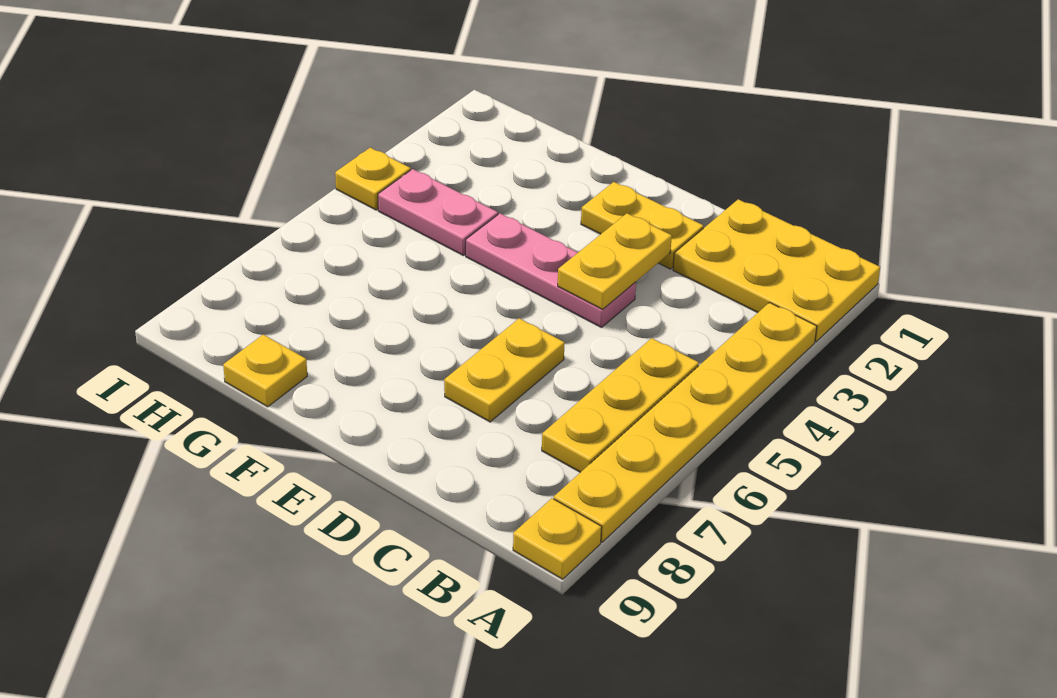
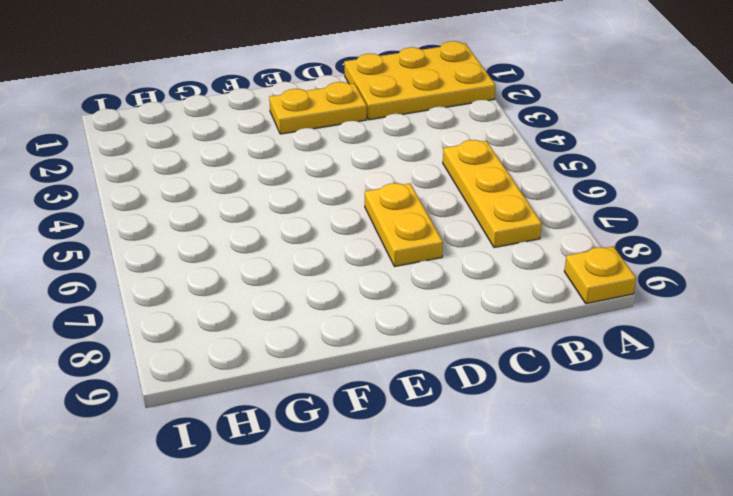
none -> yellow 1x6 plate [554,303,817,542]
none -> pink 1x3 plate [466,213,636,327]

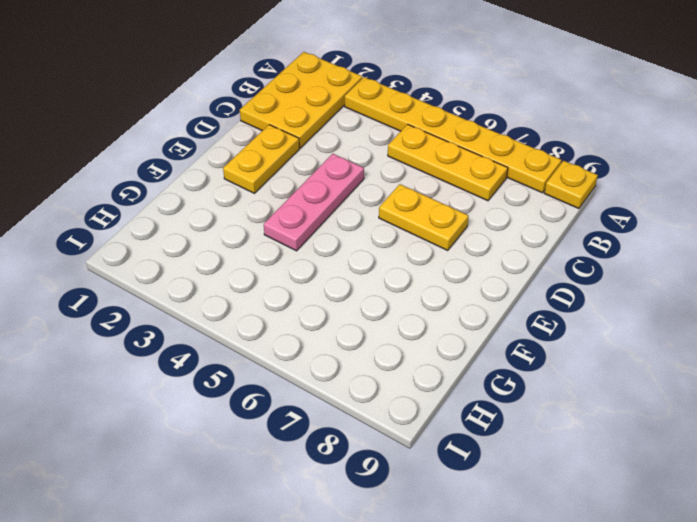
none -> pink 1x2 plate [378,169,498,255]
none -> yellow 1x1 plate [223,334,307,407]

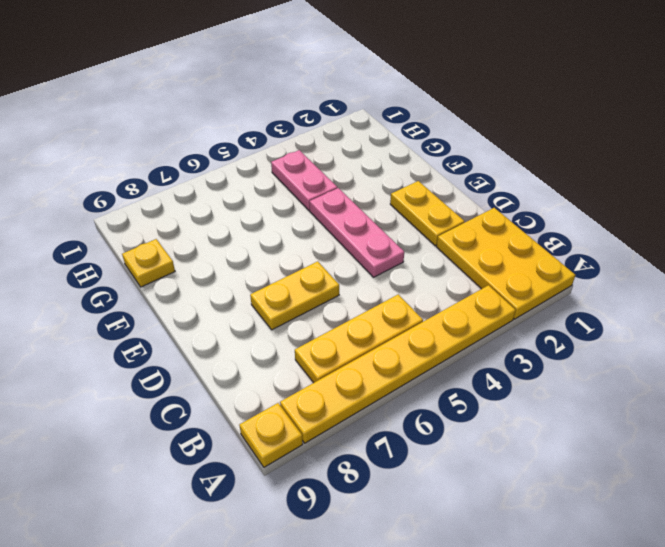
none -> yellow 1x1 plate [335,148,411,210]
none -> yellow 1x2 plate [558,213,672,309]

